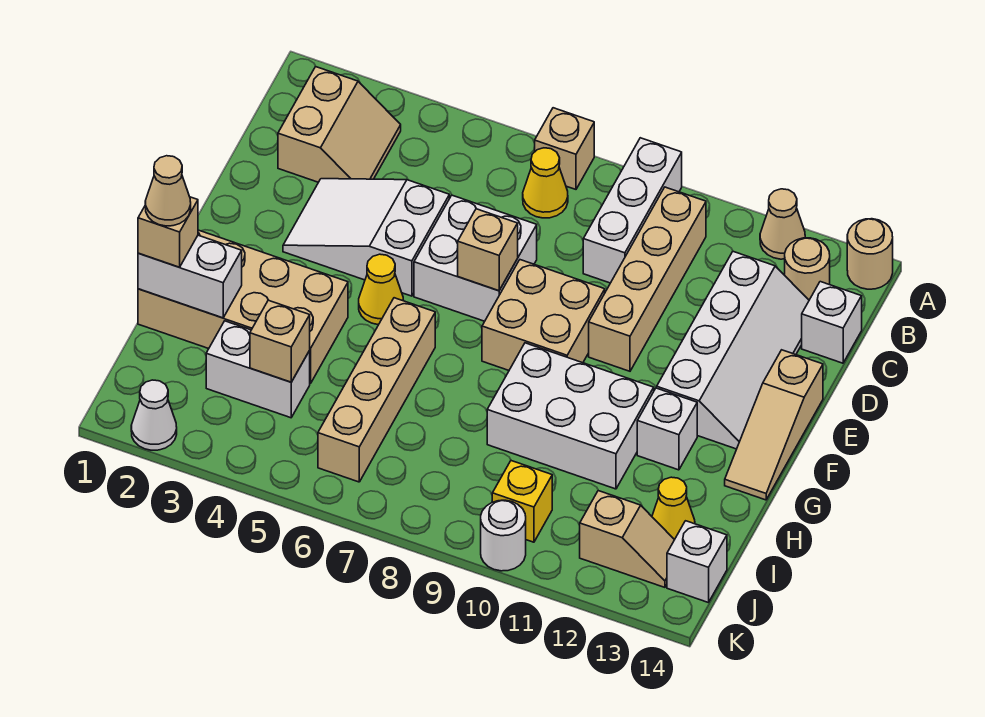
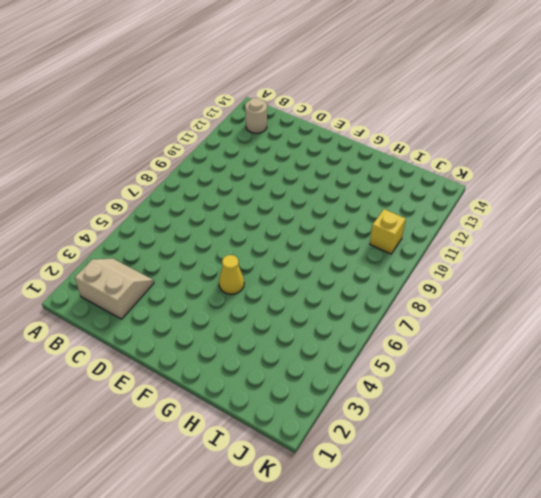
none -> tan 1x1 brick [535,108,594,189]
none -> white 1x3 brick [583,138,682,283]
none -> tan 1x1 cone [760,189,805,259]
none -> tan 1x1 round brick [847,219,893,289]

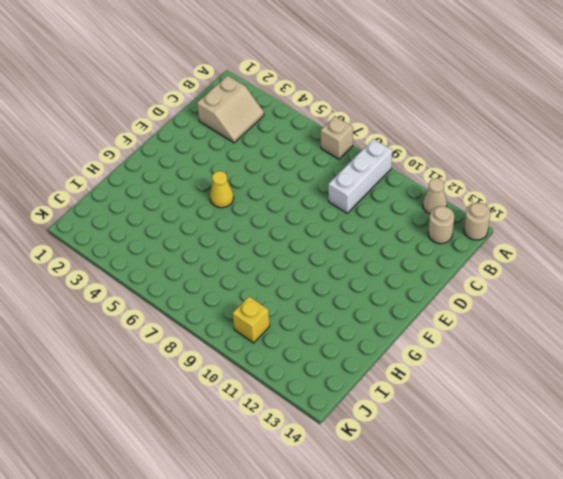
none -> yellow 1x1 cone [523,148,568,218]
none -> tan 1x4 brick [589,187,706,371]
none -> white 2x4 slope [657,252,809,449]
none -> white 1x1 brick [802,282,862,363]

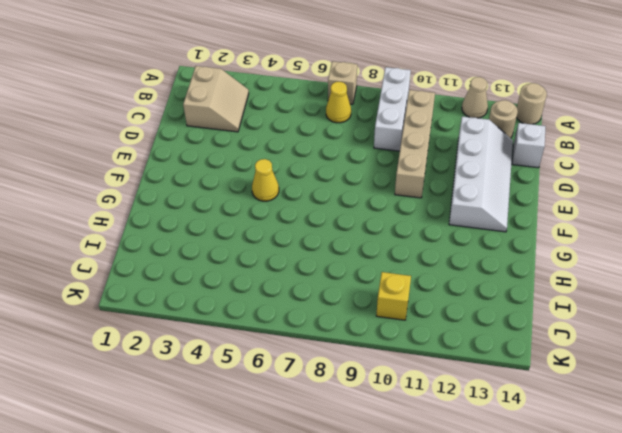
none -> white 2x3 slope [283,179,449,296]
none -> white 2x2 brick [414,195,537,321]
none -> tan 2x2 brick [482,260,605,370]
none -> tan 1x3 slope [725,350,823,500]

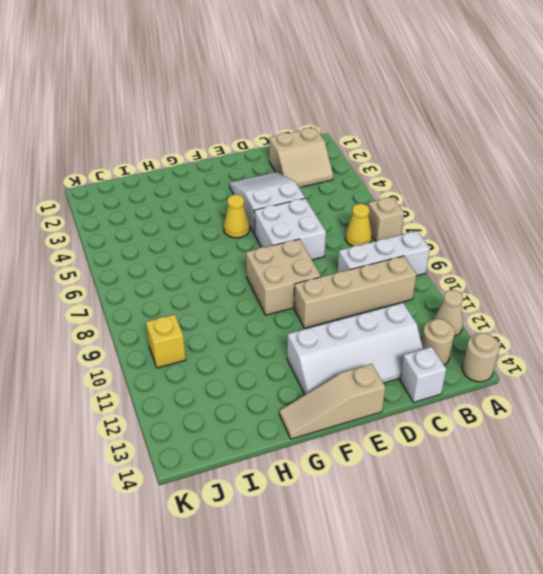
none -> tan 2x4 brick [138,230,348,384]
none -> tan 1x4 brick [318,298,435,482]
none -> white 2x3 brick [487,343,654,489]
none -> white 1x1 brick [637,388,697,470]

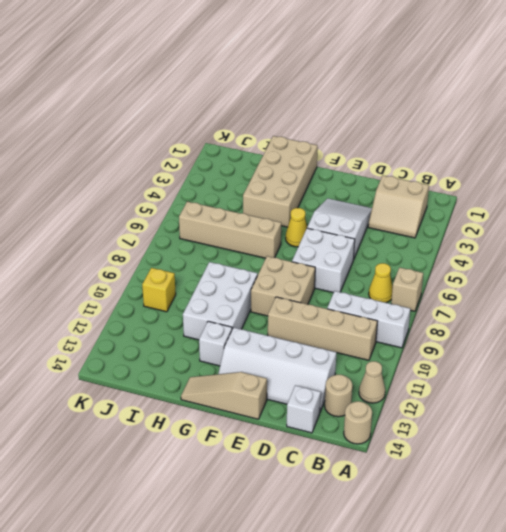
none -> white 1x2 brick [206,321,310,418]
none -> yellow 1x1 cone [652,477,695,540]
none -> tan 1x2 slope [580,491,674,587]
none -> white 1x1 brick [667,521,727,603]

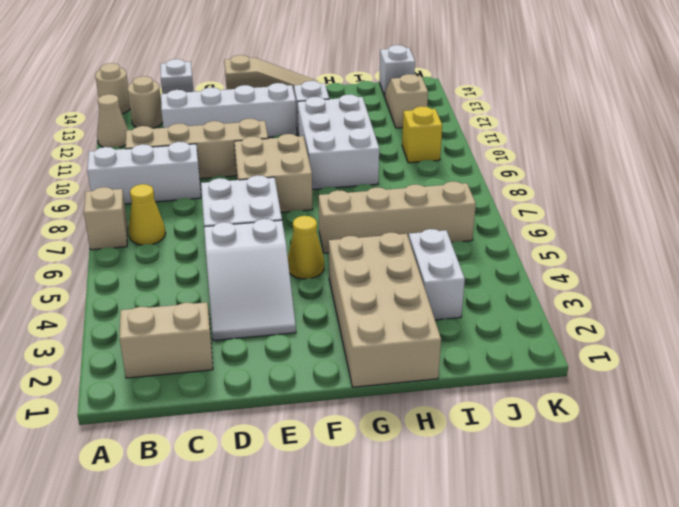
none -> yellow 1x1 cone [652,477,695,540]
none -> white 1x1 cone [131,380,177,450]
none -> white 1x1 round brick [481,500,526,571]
none -> tan 1x1 brick [458,209,518,291]

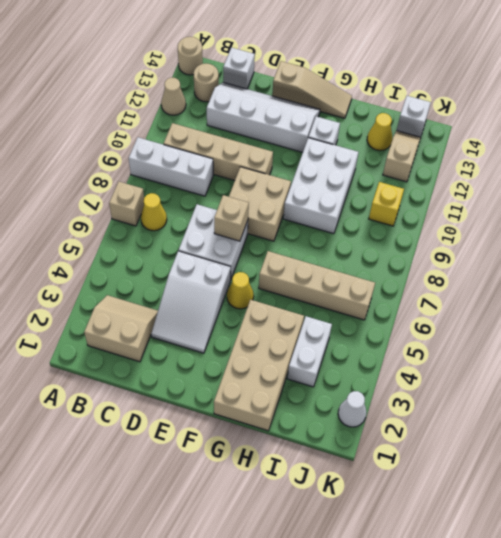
none -> white 1x1 round brick [481,500,526,571]
none -> white 1x2 brick [138,235,242,318]
none -> tan 1x1 brick [250,300,310,382]
none -> tan 1x1 brick [138,197,198,267]

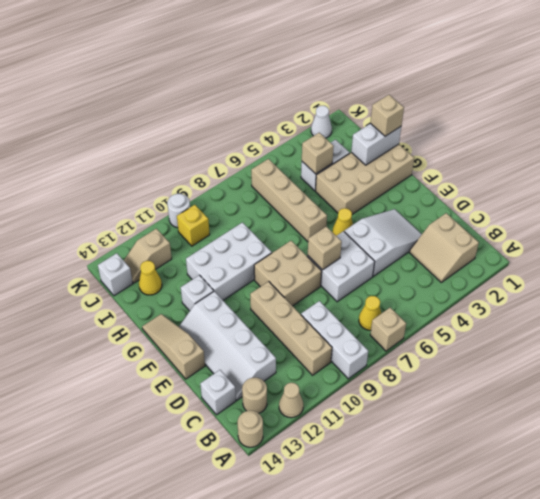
none -> tan 1x1 cone [145,156,191,226]

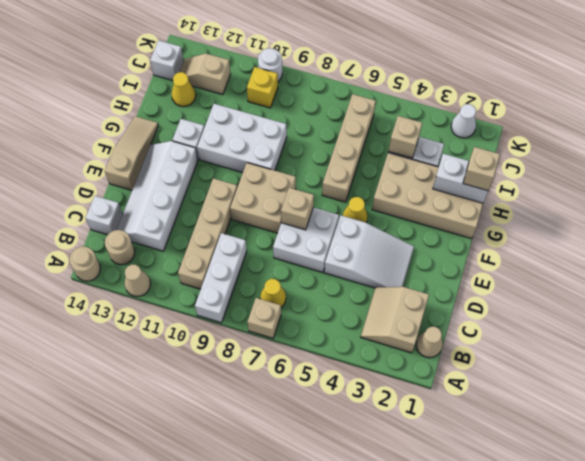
tan 1x1 cone [416,327,443,358] -> tan 1x1 cone moved to [145,156,191,226]

